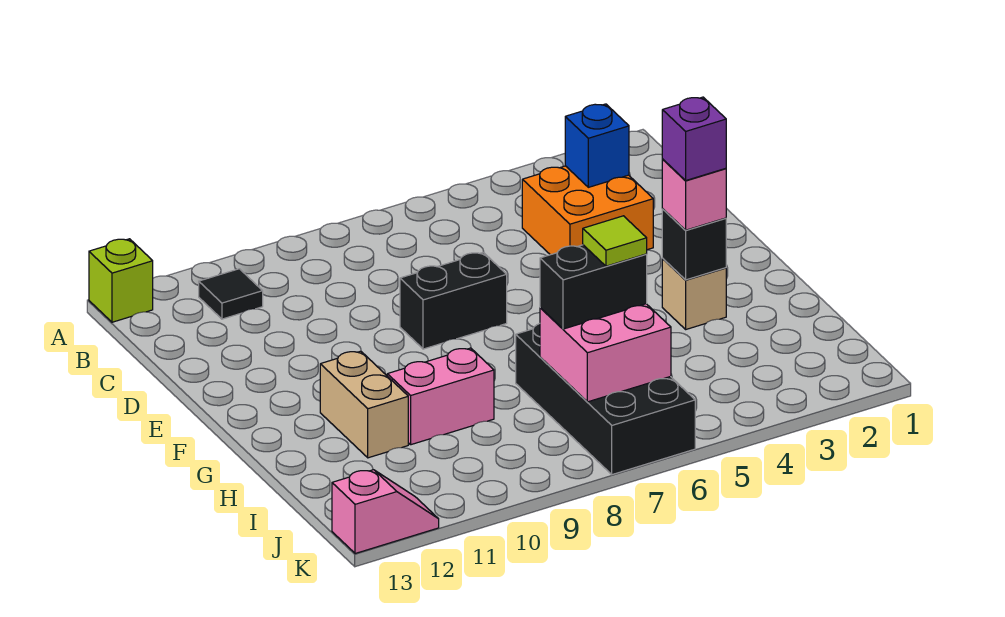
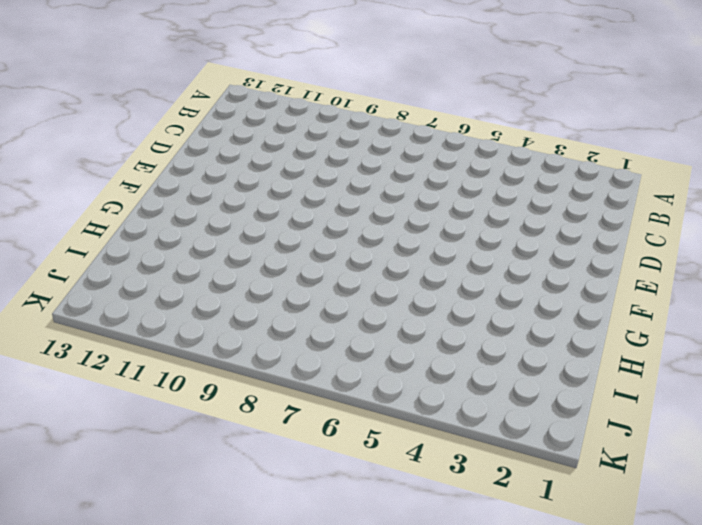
none -> lime 1x1 brick [89,239,153,322]
none -> black 1x1 tile [199,269,263,319]
none -> orange 2x2 brick [522,166,653,255]

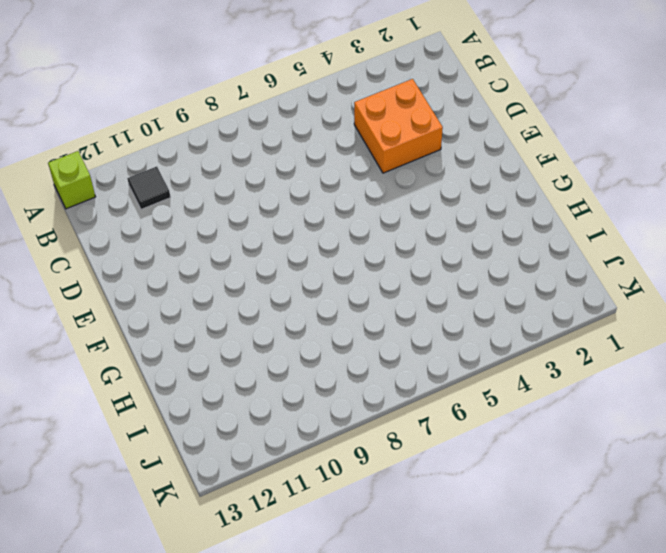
none -> black 1x2 brick [400,252,507,349]
none -> tan 1x1 brick [662,259,726,329]
none -> tan 1x2 brick [320,351,408,458]

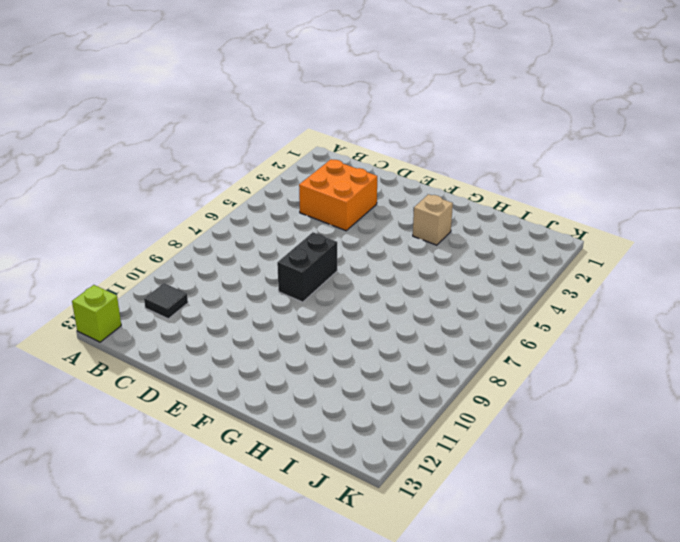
none -> tan 1x2 brick [320,351,408,458]
none -> black 2x4 brick [516,324,695,475]
none -> pink 1x2 brick [387,348,494,445]

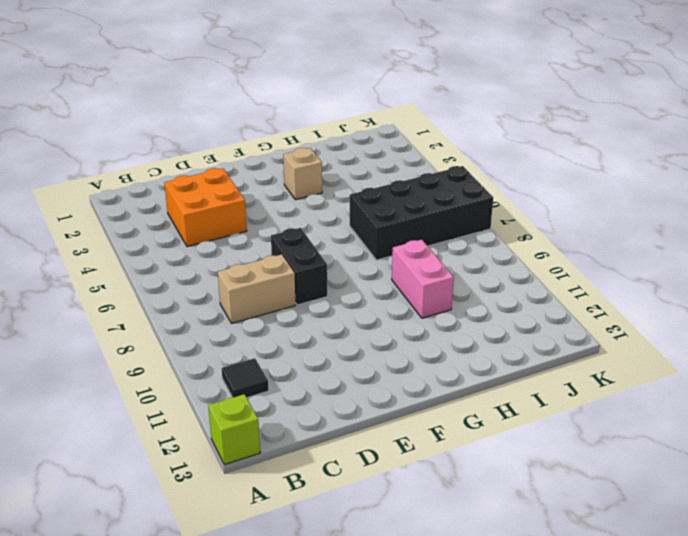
tan 1x2 brick [218,255,296,323] -> tan 1x2 brick moved to [320,351,408,458]
none -> pink 1x2 slope [332,470,439,554]
none -> blue 1x1 brick [565,104,629,187]
none -> black 1x1 brick [662,209,726,280]

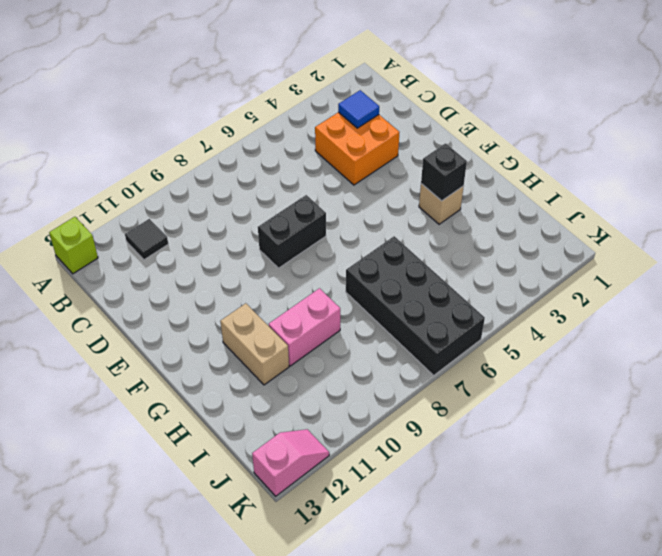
blue 1x1 tile [338,90,379,128] -> blue 1x1 brick [565,104,629,187]
none -> pink 2x2 brick [540,304,671,402]
none -> pink 1x1 brick [662,160,726,230]
none -> black 1x2 brick [540,245,647,329]

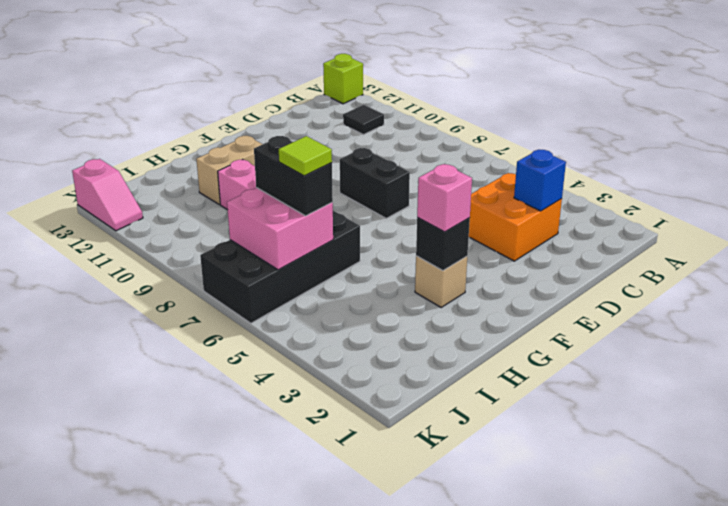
none -> purple 1x1 brick [662,97,726,181]

